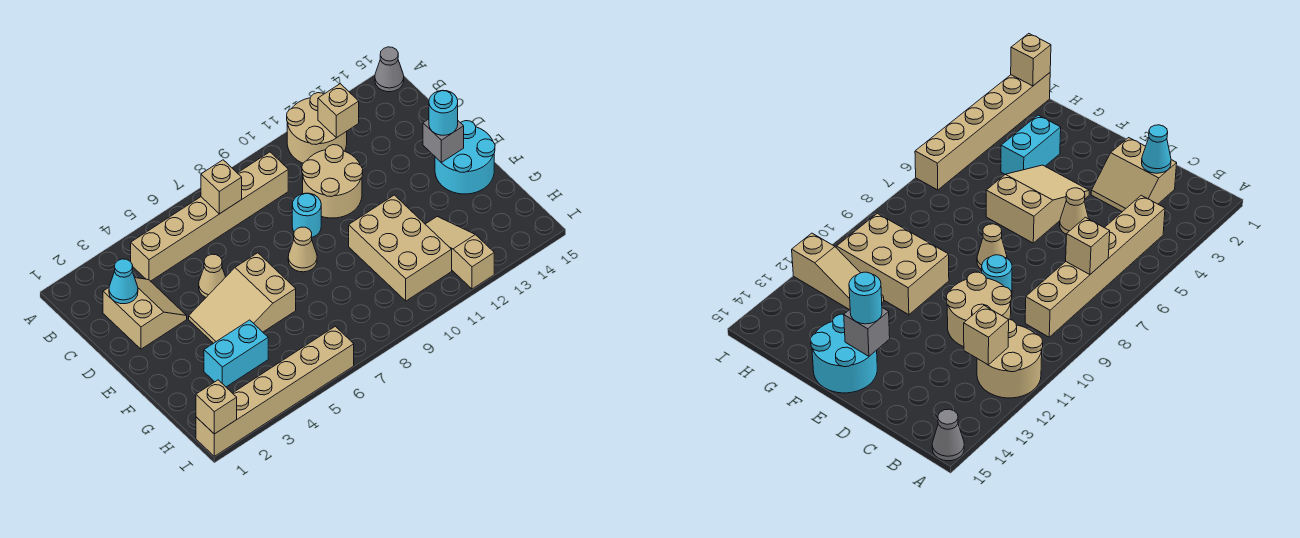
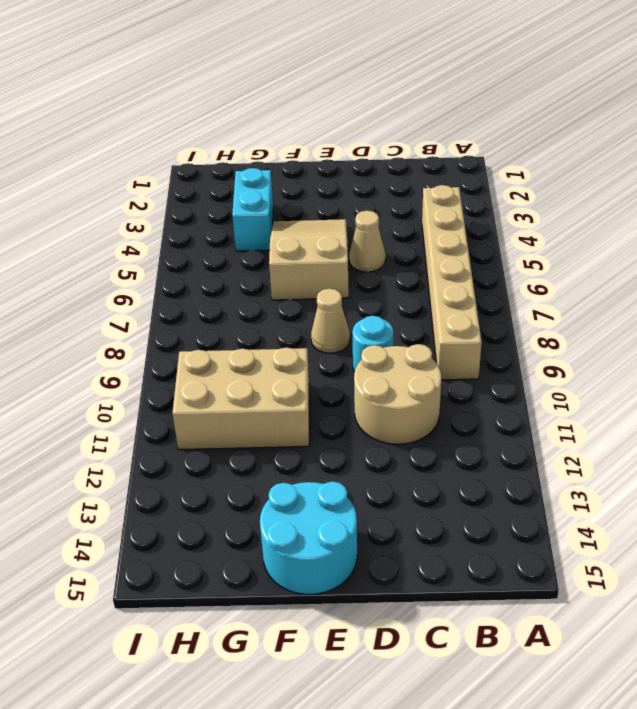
none -> tan 2x2 round brick [287,93,347,163]
none -> grey 1x1 cone [375,47,404,92]
none -> tan 2x2 slope [103,278,187,349]

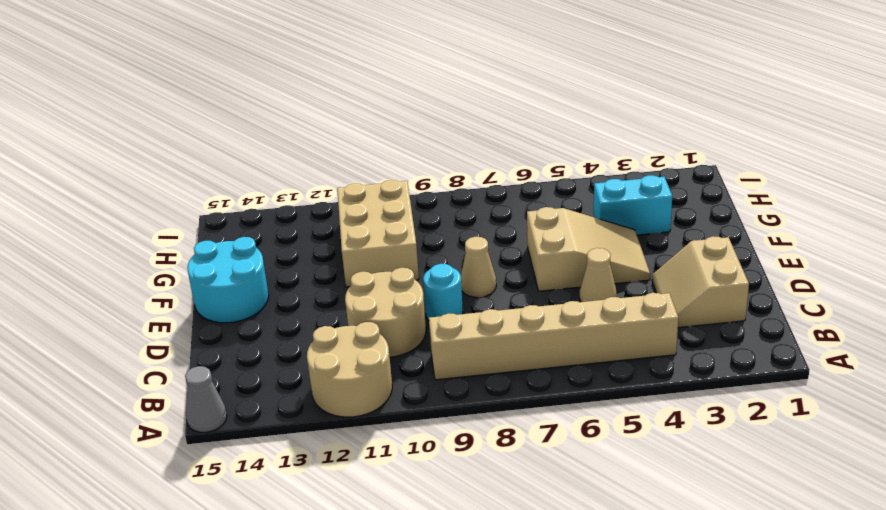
none -> tan 1x3 slope [425,217,494,289]
none -> tan 1x6 brick [196,326,354,456]
none -> tan 1x1 brick [201,160,242,214]

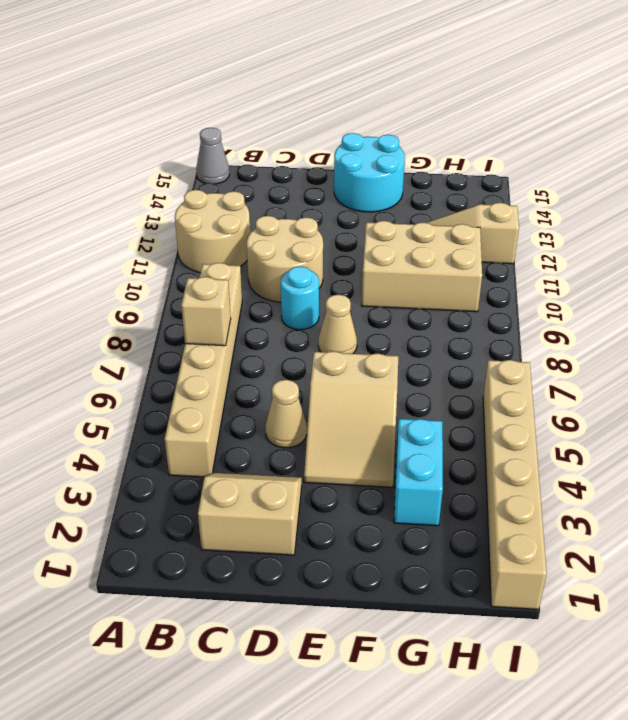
none -> tan 1x1 brick [318,84,359,138]
none -> cyan 1x1 cone [109,259,138,304]
none -> grey 1x1 brick [423,119,464,162]

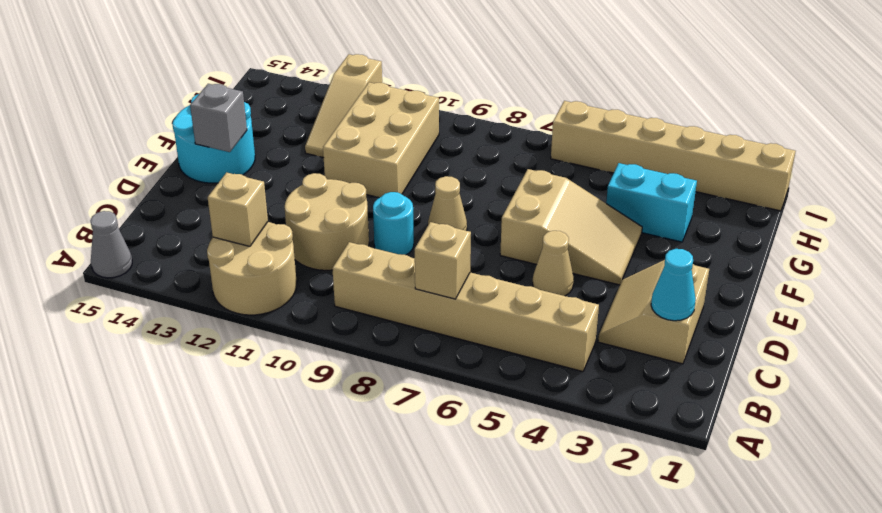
none -> tan 1x1 brick [196,380,237,434]
none -> cyan 1x1 round brick [429,90,458,135]

